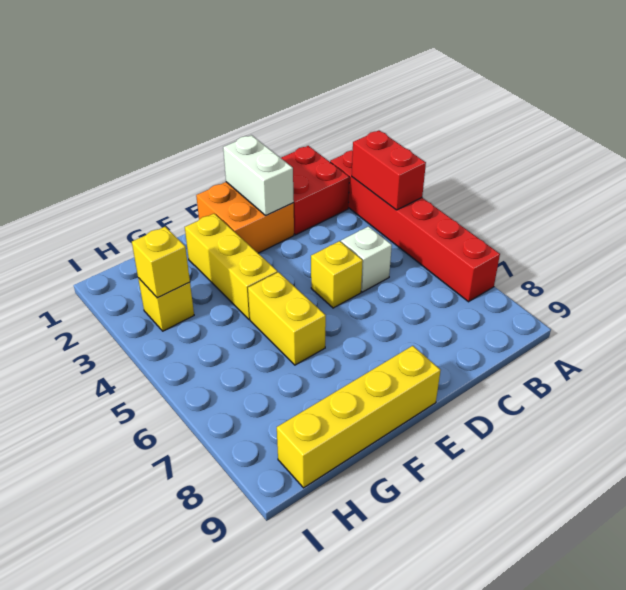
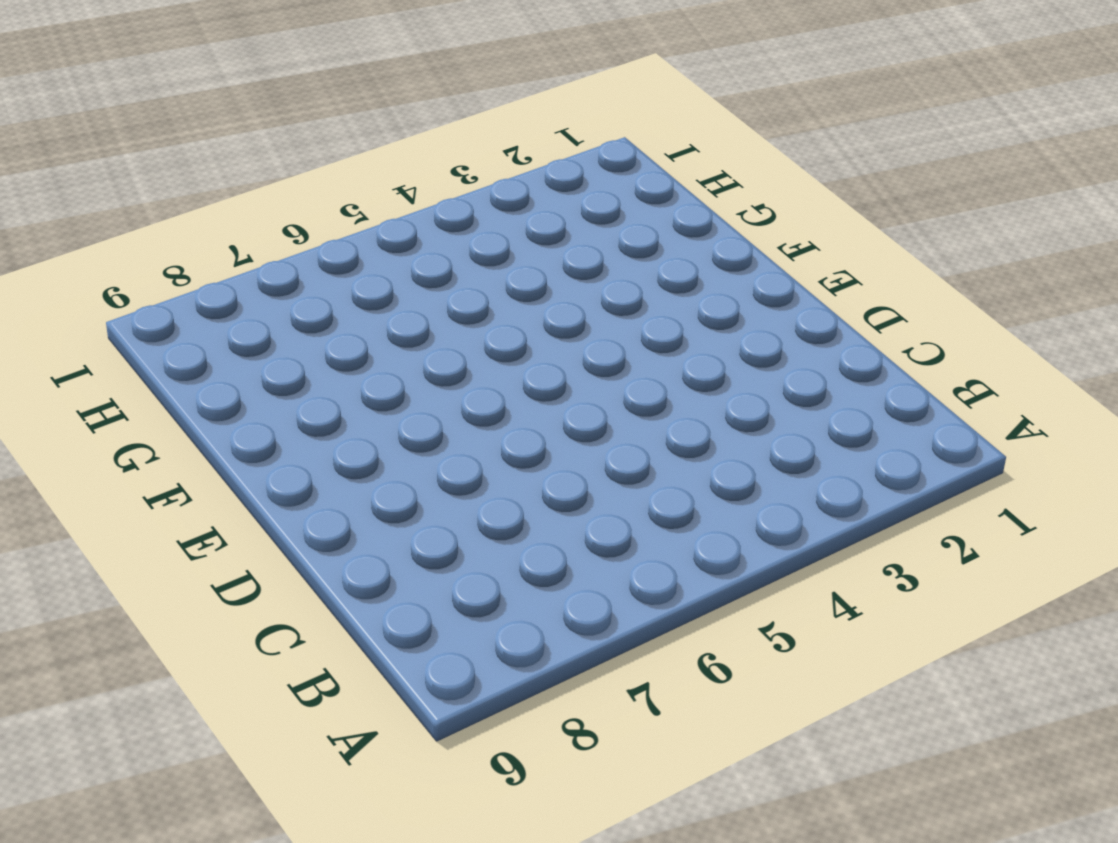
none -> red 1x6 brick [330,150,500,302]
none -> red 2x2 brick [281,146,349,235]
none -> white 1x1 brick [341,226,392,292]

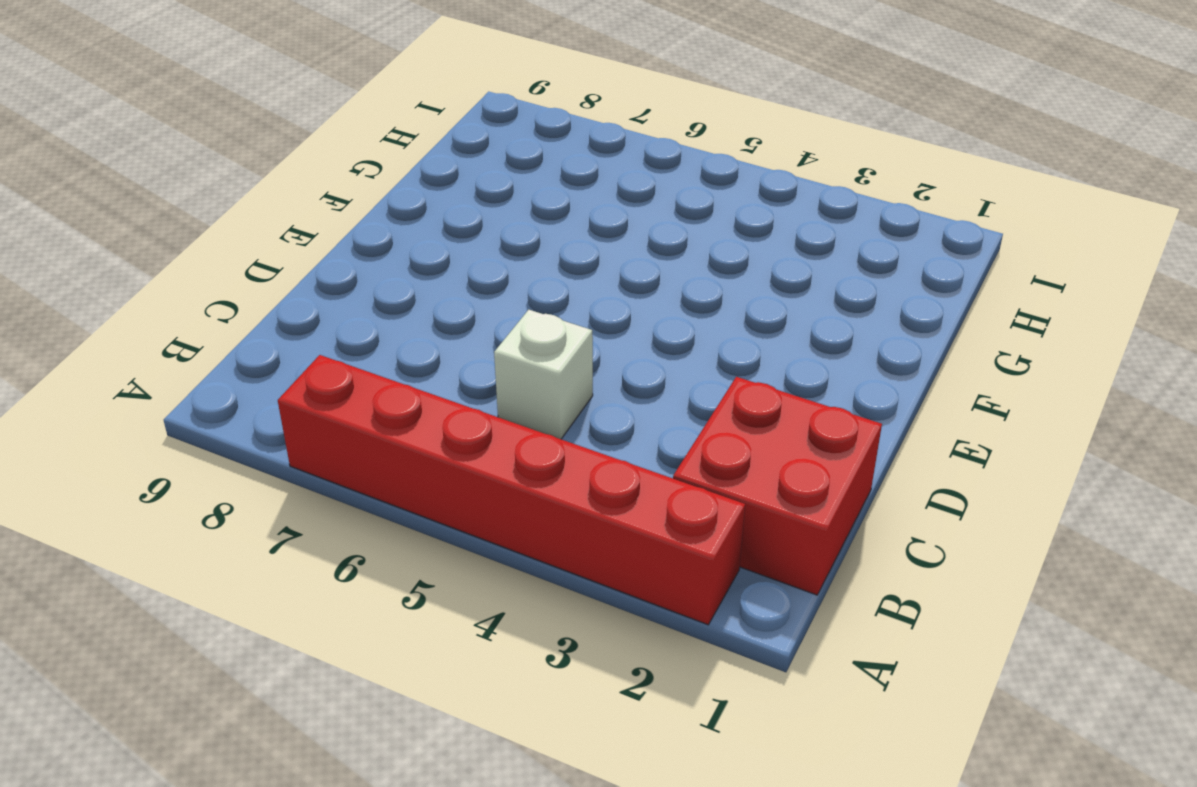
none -> orange 2x2 brick [196,182,294,253]
none -> yellow 1x1 brick [311,241,363,308]
none -> yellow 1x4 brick [277,346,441,488]

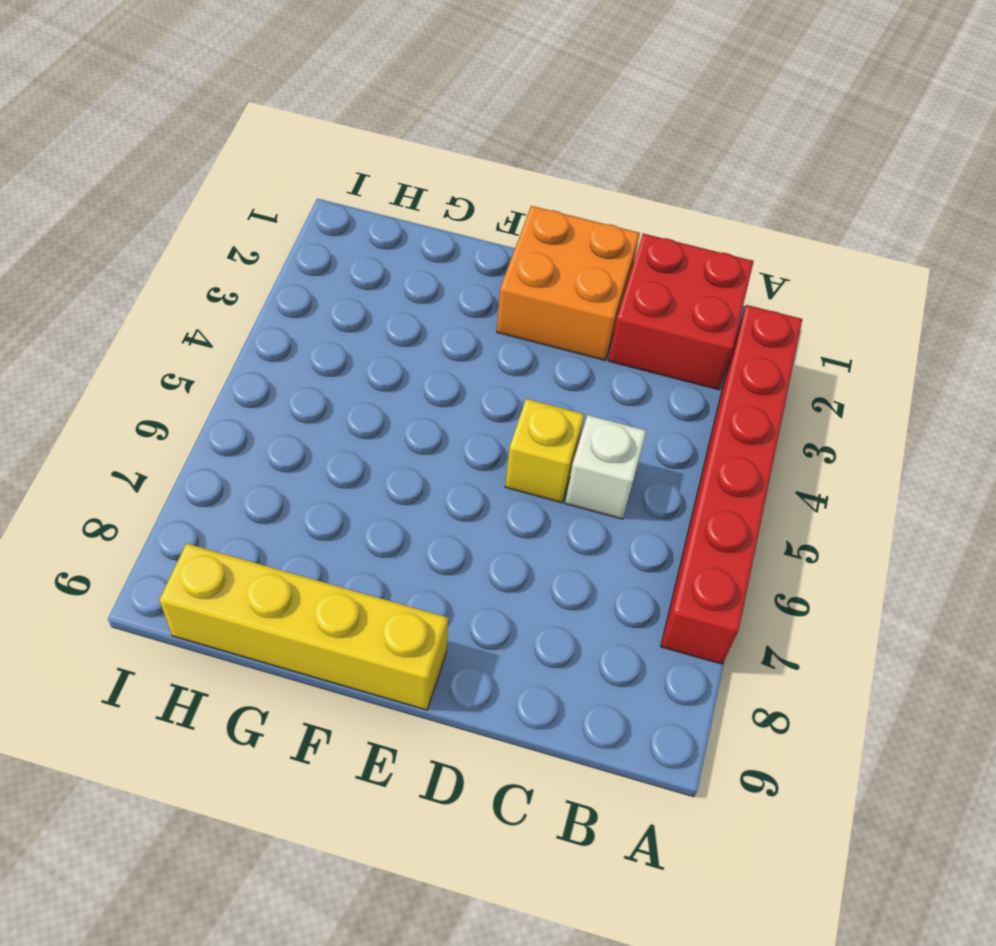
none -> yellow 1x3 brick [185,214,277,319]
none -> yellow 1x2 brick [248,272,326,365]
none -> yellow 1x1 brick [138,278,194,331]

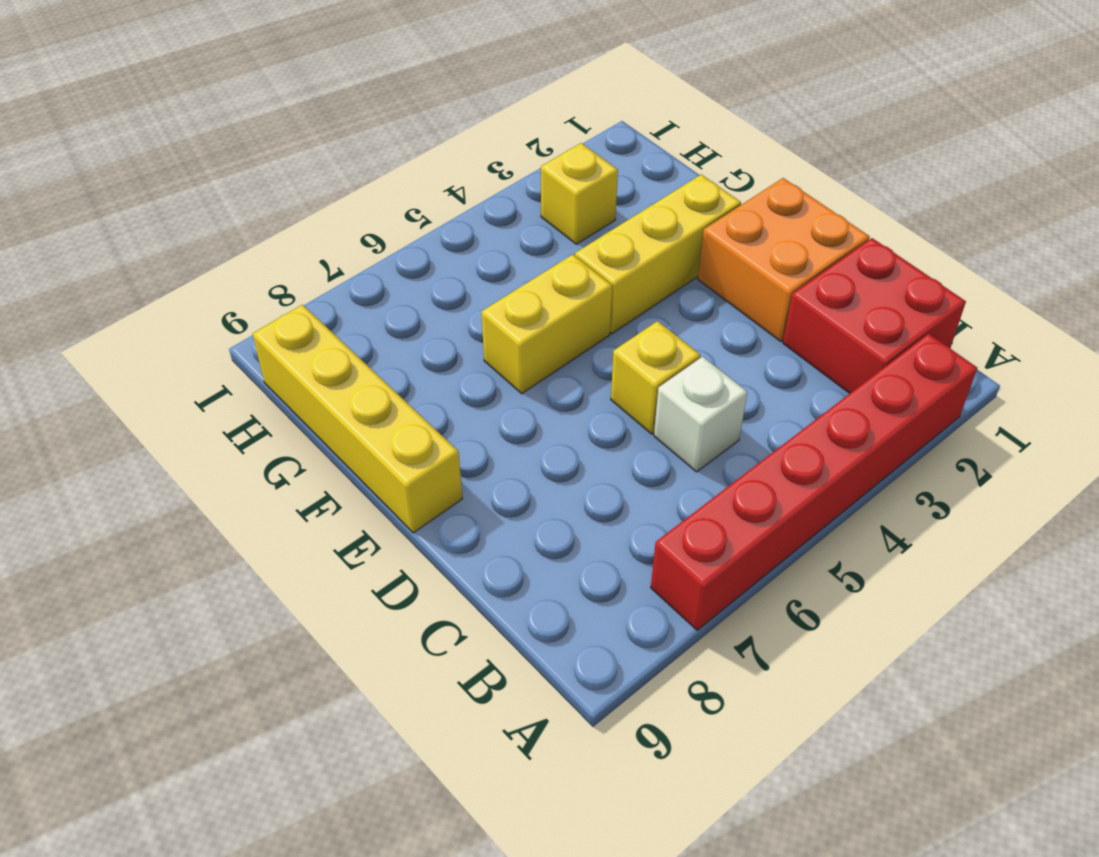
none -> red 1x2 brick [352,130,426,210]
none -> white 1x2 brick [223,135,294,215]
none -> yellow 1x1 brick [132,227,190,298]

